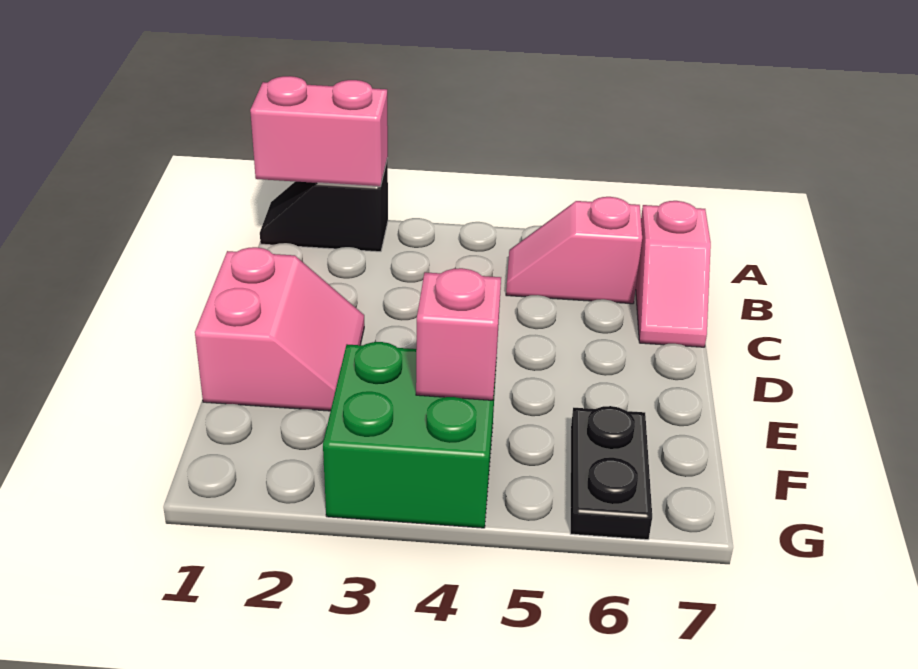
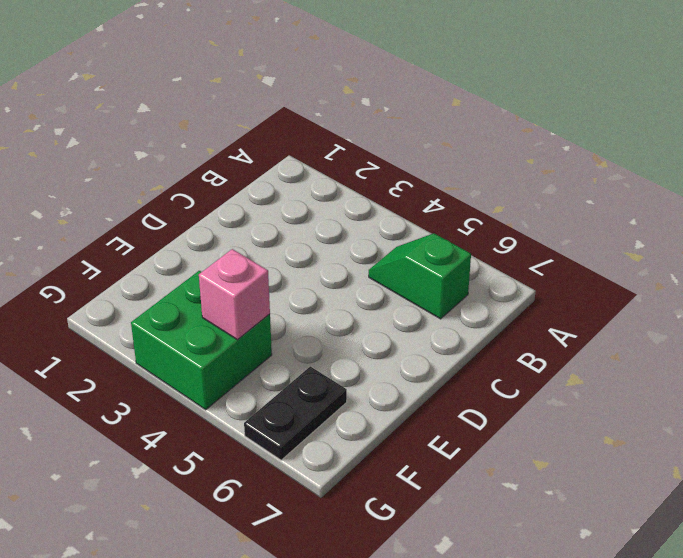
green 1x2 slope [369,234,471,319] -> pink 1x2 slope [506,197,642,304]
none -> black 1x2 slope [260,159,388,252]
none -> pink 1x2 slope [636,201,711,347]

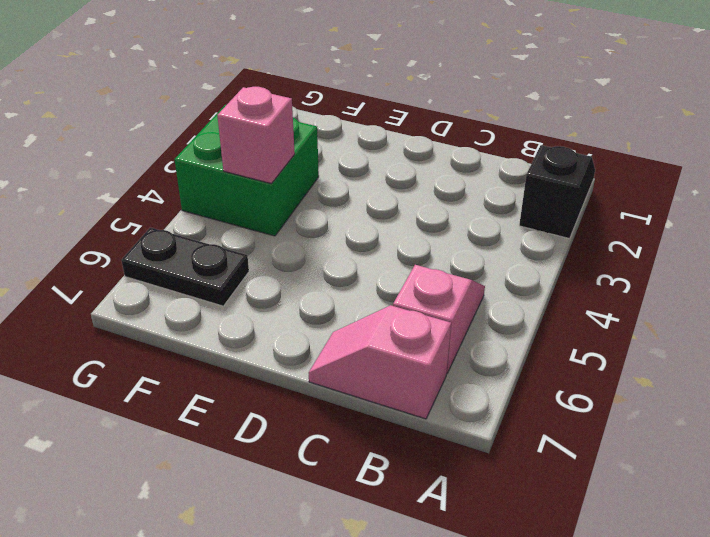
none -> pink 2x2 slope [195,247,364,411]
none -> pink 1x2 brick [250,76,388,187]

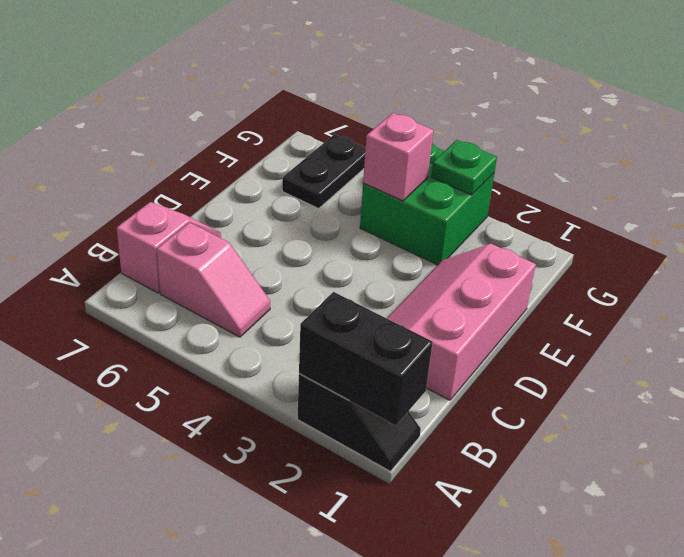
black 1x2 brick [299,292,433,425] -> pink 1x2 brick [250,76,388,187]
pink 2x3 slope [387,244,536,400] -> pink 2x2 slope [195,247,364,411]
green 1x1 plate [431,140,497,195] -> none

